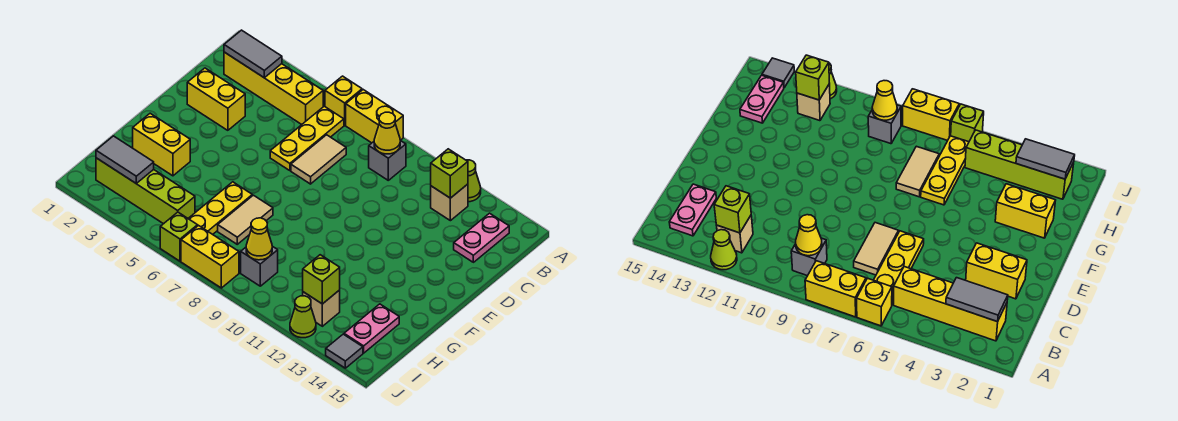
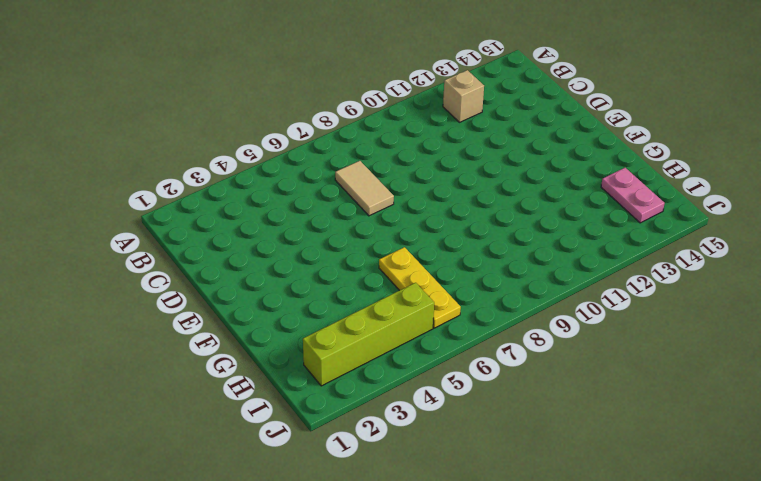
none -> yellow 1x1 brick [325,76,362,125]
none -> yellow 1x2 brick [346,90,403,143]
none -> lime 1x1 cone [466,160,481,202]

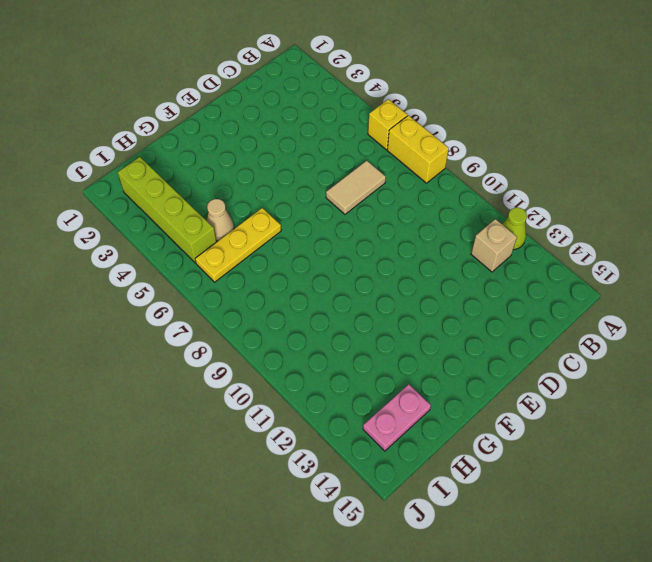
tan 1x1 cone [207,199,234,241] -> none
none -> yellow 1x4 brick [224,52,323,124]
none -> yellow 1x3 plate [270,106,344,171]
none -> grey 1x1 brick [369,141,406,180]

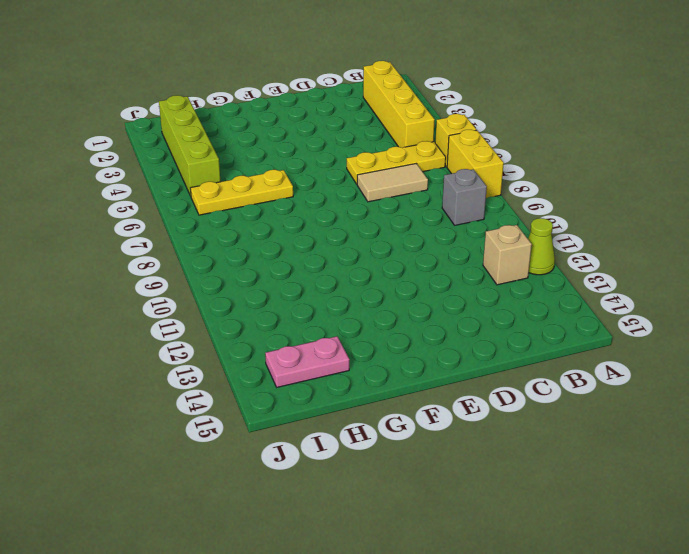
none -> pink 1x2 plate [454,213,509,262]
none -> yellow 1x2 brick [187,68,245,130]
none -> yellow 1x2 brick [133,113,190,176]

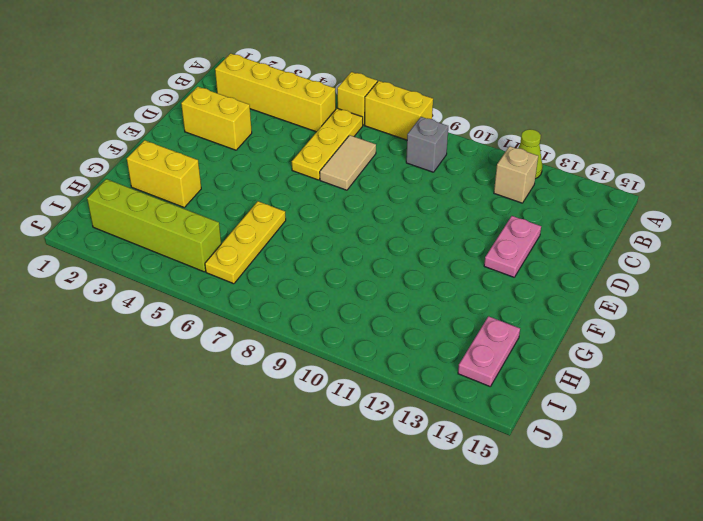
pink 1x2 plate [484,216,541,277] -> pink 1x2 plate moved to [454,213,509,262]
none -> tan 1x2 tile [218,195,273,244]
none -> grey 1x1 brick [241,246,278,286]
none -> tan 1x1 brick [303,290,340,326]

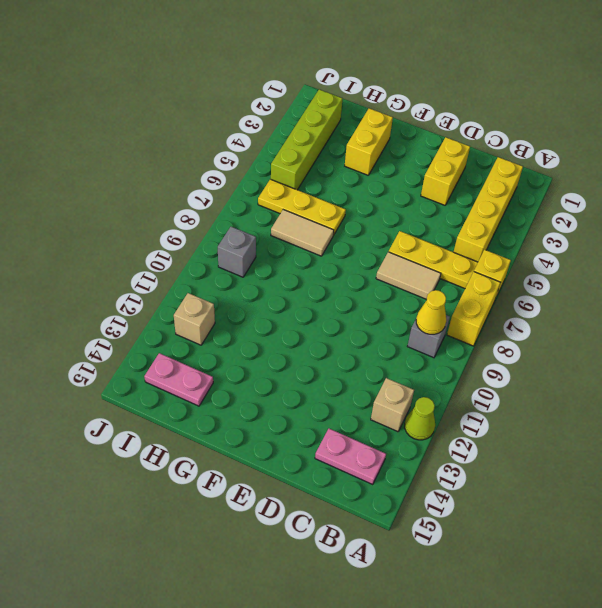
none -> lime 1x1 brick [160,212,198,261]
none -> yellow 1x2 brick [181,226,239,288]
none -> lime 1x1 cone [290,296,316,338]

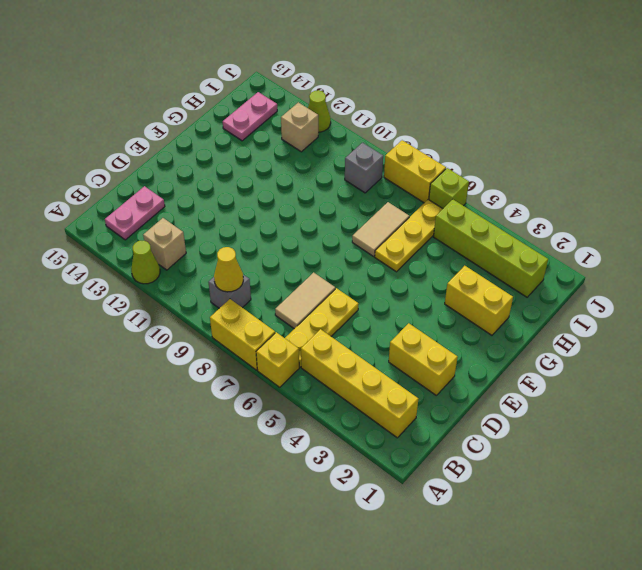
none -> grey 1x1 tile [326,334,363,368]
none -> grey 1x2 tile [224,30,282,78]
none -> lime 1x1 brick [431,149,468,198]

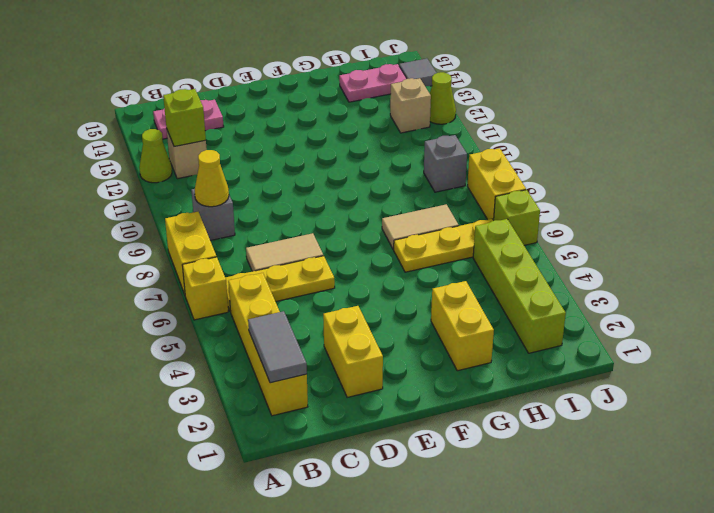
none -> grey 1x2 tile [96,136,154,184]
none -> yellow 1x1 cone [246,218,272,260]
none -> lime 1x1 brick [303,255,340,304]

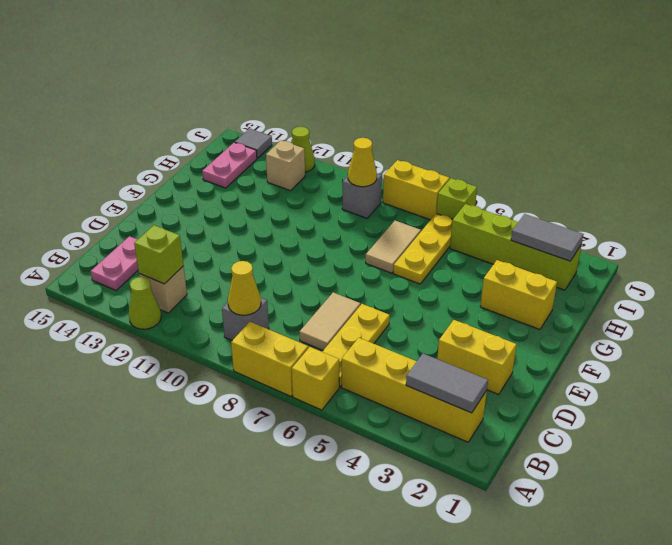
none -> lime 1x1 brick [303,255,340,304]

